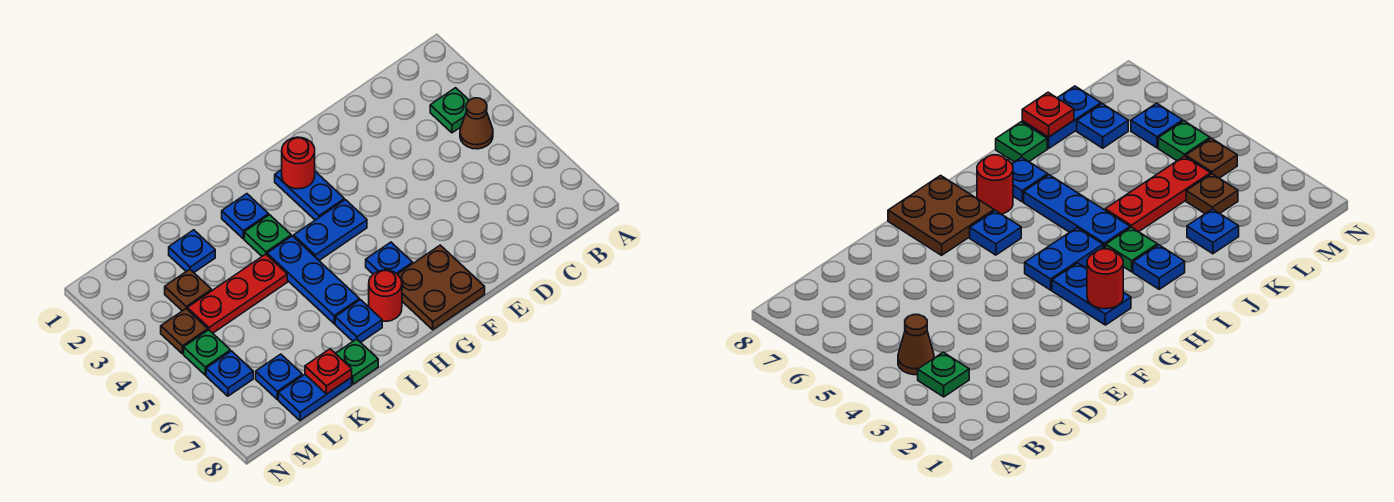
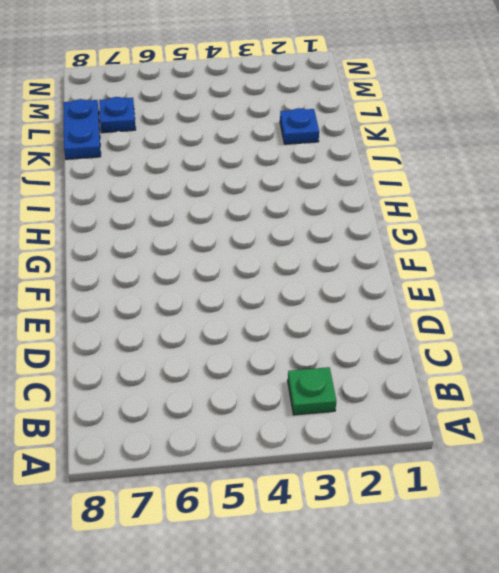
none -> brown 1x1 cone [460,98,493,149]
none -> brown 2x2 plate [398,245,485,330]
none -> blue 1x2 plate [275,170,344,220]

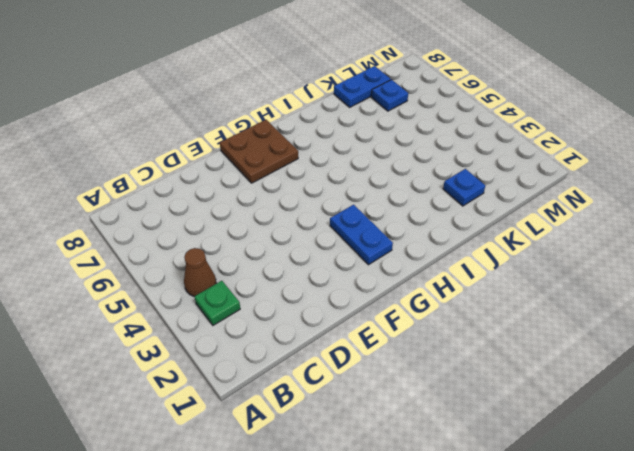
none -> blue 1x2 plate [294,200,367,260]
none -> blue 1x1 plate [366,242,413,274]
none -> red 1x1 round brick [369,270,402,321]

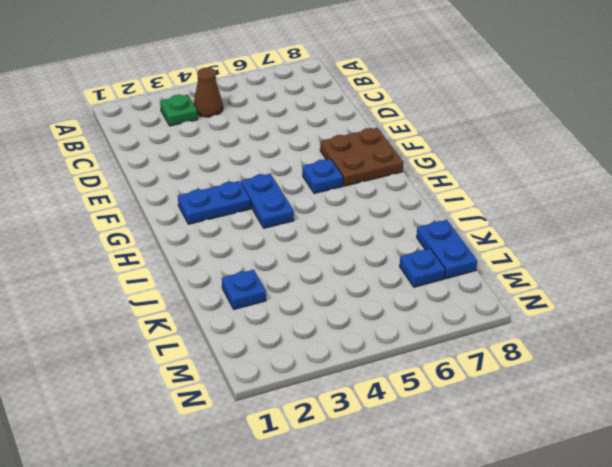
none -> red 1x1 round brick [369,270,402,321]
none -> blue 1x1 plate [222,194,269,239]
none -> green 1x1 plate [244,215,291,256]

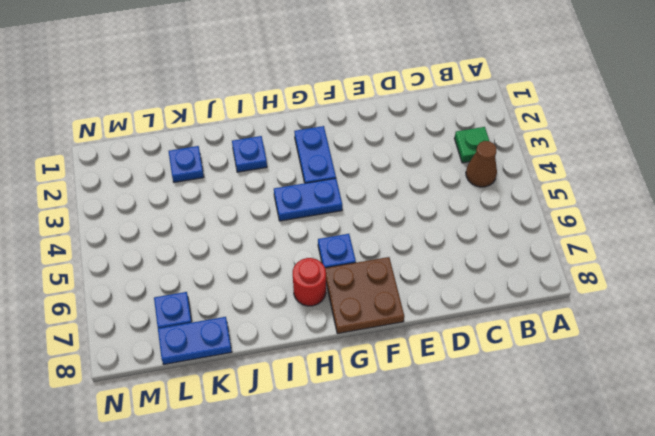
none -> green 1x1 plate [244,215,291,256]
none -> blue 1x3 plate [267,236,359,324]
none -> blue 1x1 plate [335,300,382,342]

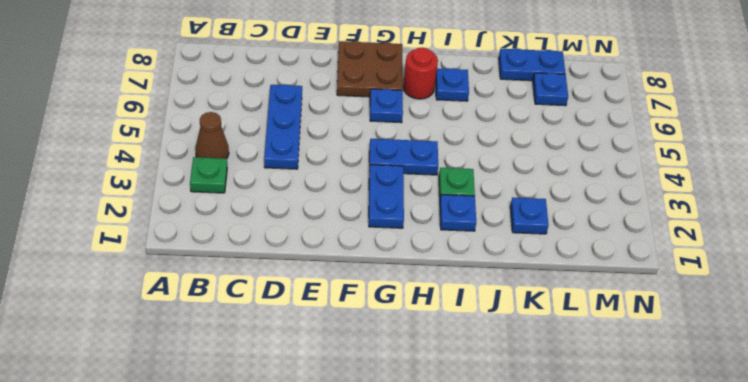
blue 1x3 plate [264,84,302,169] -> blue 1x3 plate moved to [267,236,359,324]
none -> red 1x3 plate [187,254,287,333]
none -> green 1x1 plate [335,339,378,384]
none -> brown 1x1 plate [165,269,212,311]

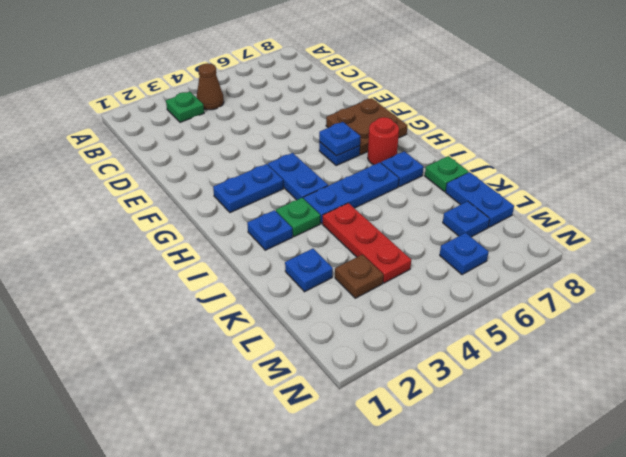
blue 1x1 plate [319,122,360,156] -> none
none -> brown 1x1 plate [161,309,208,354]
none -> green 1x1 plate [184,330,230,375]
none -> red 1x1 round brick [281,137,315,189]

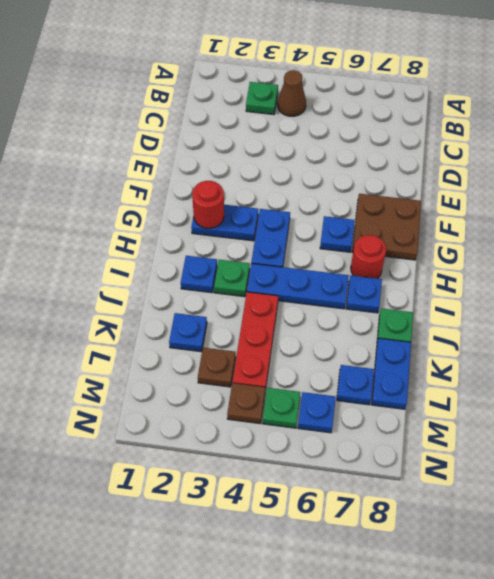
none -> red 1x1 plate [305,349,352,394]

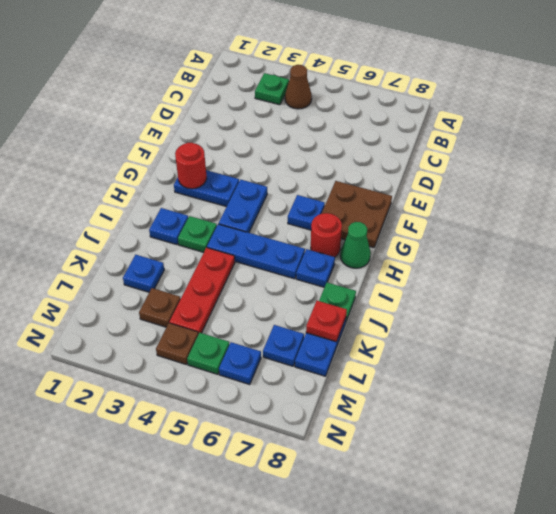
green 1x1 cone [340,222,371,268] -> none

